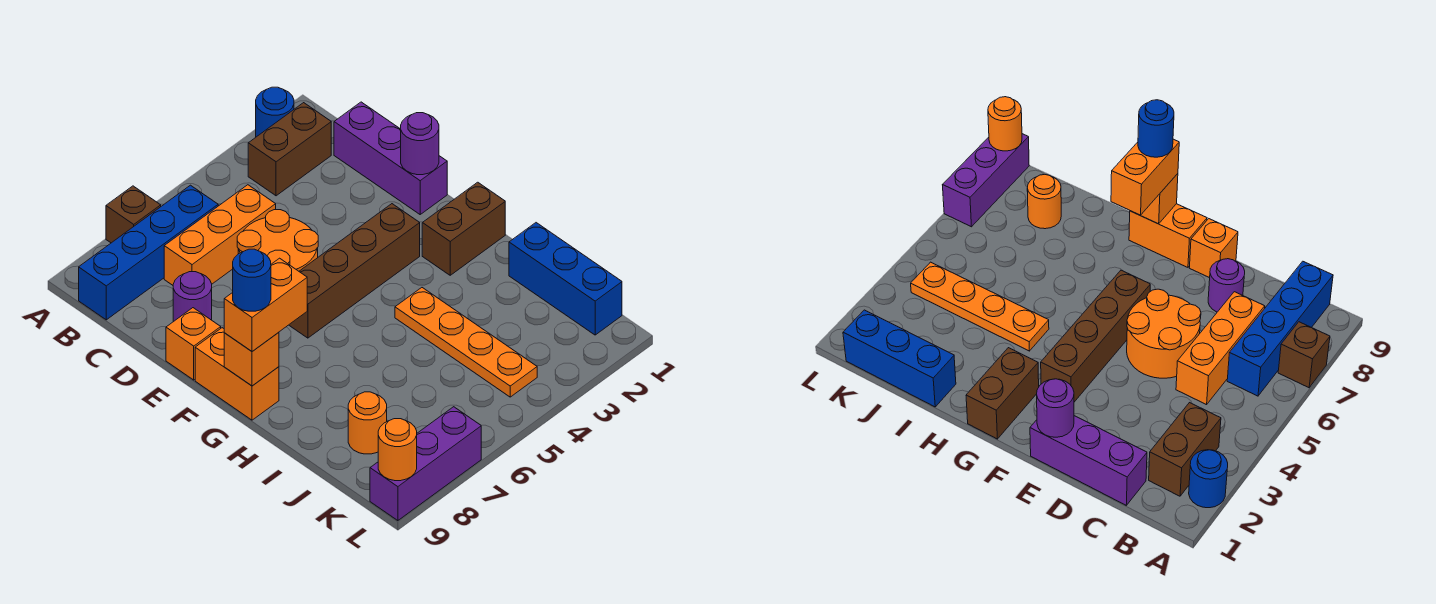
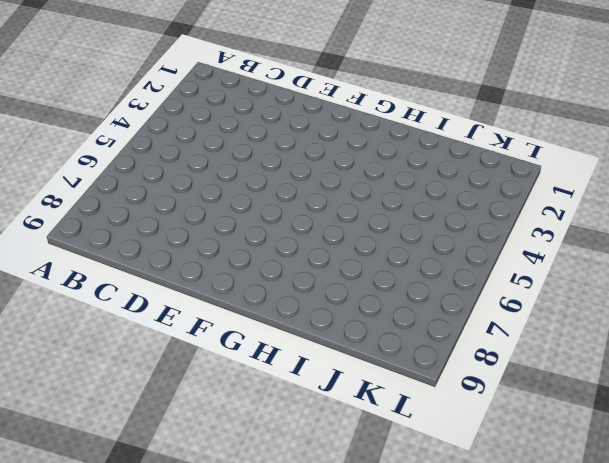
none -> blue 1x1 round brick [256,87,294,137]
none -> brown 1x1 brick [106,186,161,243]
none -> brown 1x2 brick [248,103,331,196]

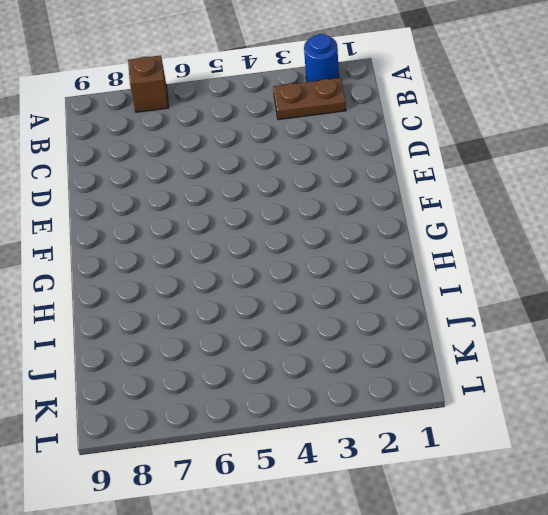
brown 1x2 plate [273,78,346,120] -> brown 1x2 brick [248,103,331,196]
none -> blue 1x4 brick [79,185,218,320]
none -> purple 1x3 brick [334,102,447,214]
none -> orange 1x3 brick [164,185,276,285]

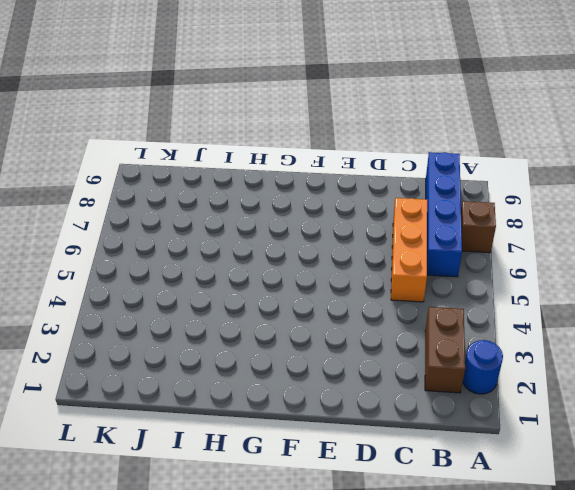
none -> purple 1x3 brick [334,102,447,214]
none -> orange 2x2 round brick [237,210,318,271]
none -> purple 1x1 round brick [173,272,212,322]

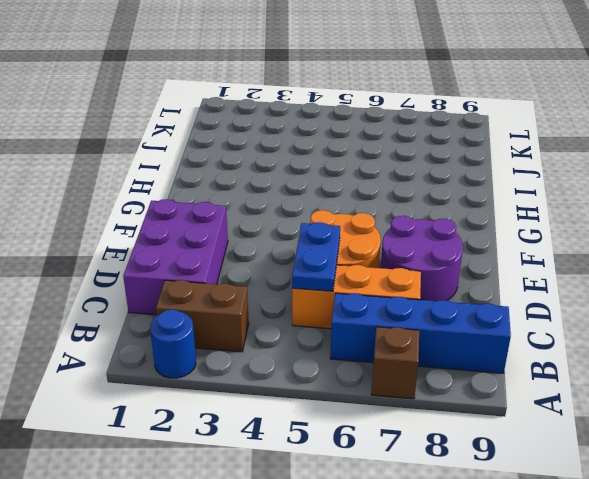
purple 2x3 brick [123,199,228,315] -> purple 1x3 brick [334,102,447,214]
blue 1x2 plate [292,222,340,291] -> none
purple 2x2 round brick [381,216,463,301] -> purple 1x1 round brick [173,272,212,322]
none -> orange 1x1 brick [166,308,221,380]
none -> brown 1x4 brick [289,204,420,338]
none -> orange 1x2 brick [195,328,279,420]

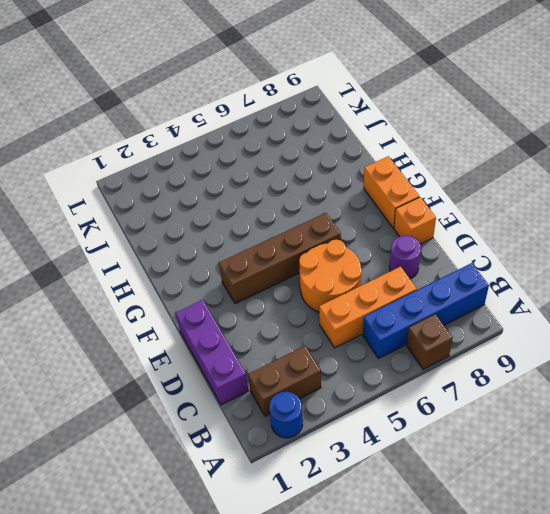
none -> brown 1x2 brick [422,182,505,275]
none -> orange 1x4 plate [395,288,537,397]
none -> blue 1x3 brick [509,223,622,335]

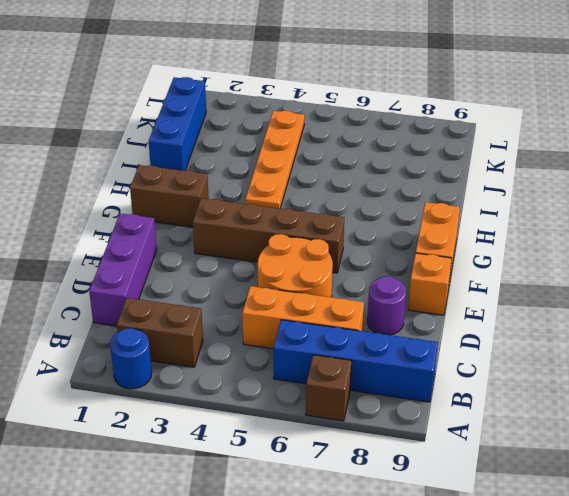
none -> orange 1x1 round brick [348,392,387,454]
none -> purple 1x3 brick [370,407,481,521]
none -> purple 1x1 round brick [401,113,439,175]

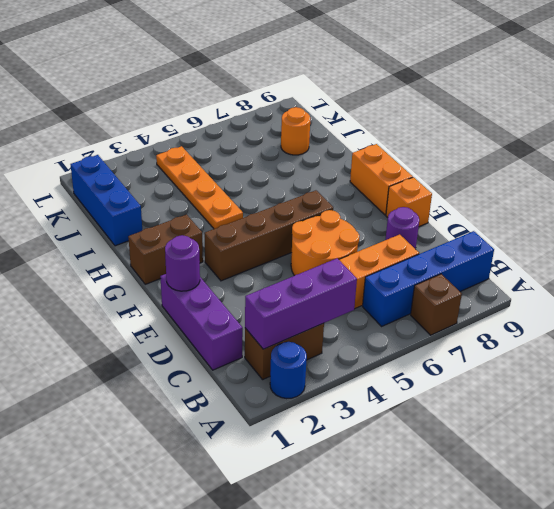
purple 1x3 brick [245,258,357,349] -> purple 1x3 brick moved to [370,407,481,521]
none -> orange 1x1 brick [224,332,279,386]
none -> orange 1x1 round brick [378,419,417,481]
none -> orange 1x2 brick [224,258,307,351]

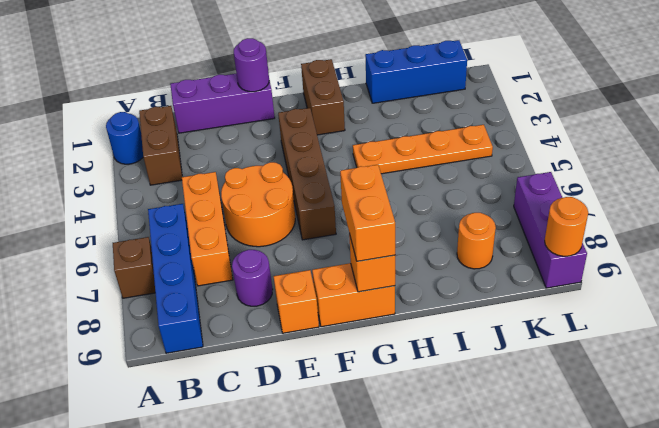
none -> blue 1x1 round brick [233,249,271,311]

